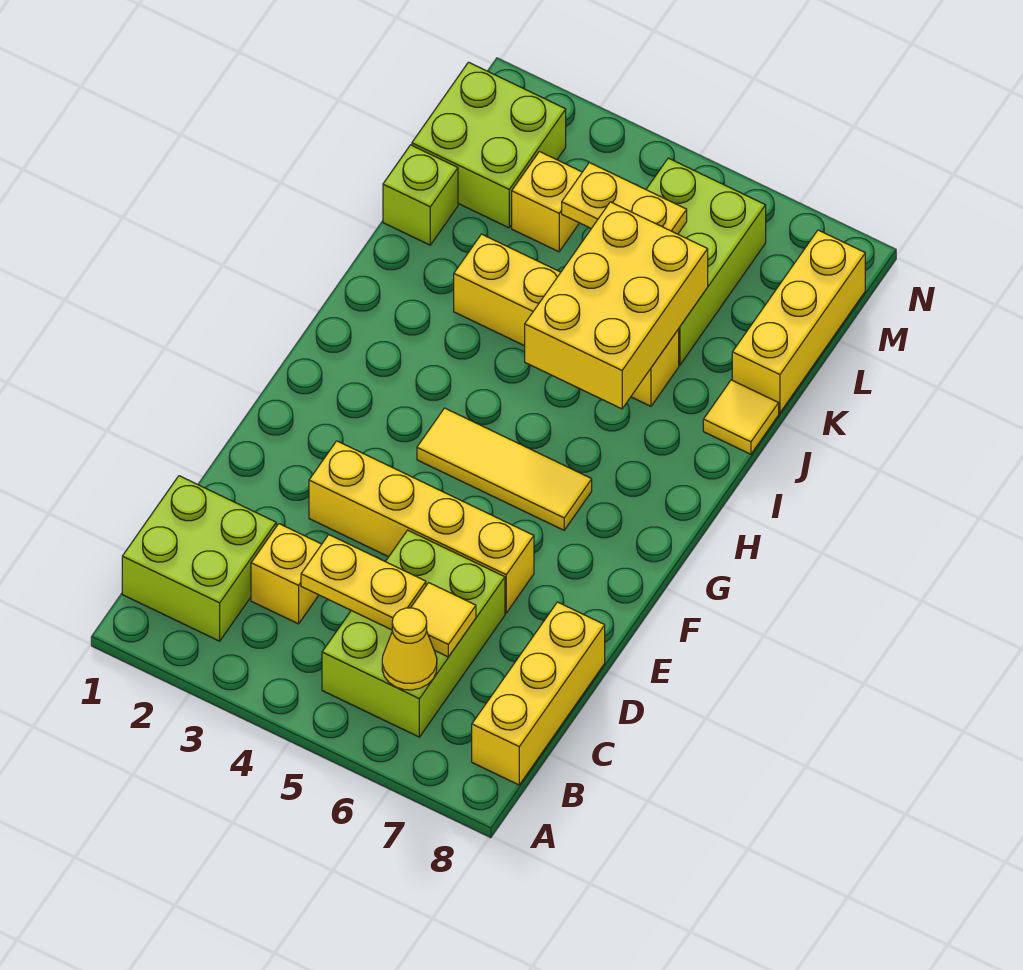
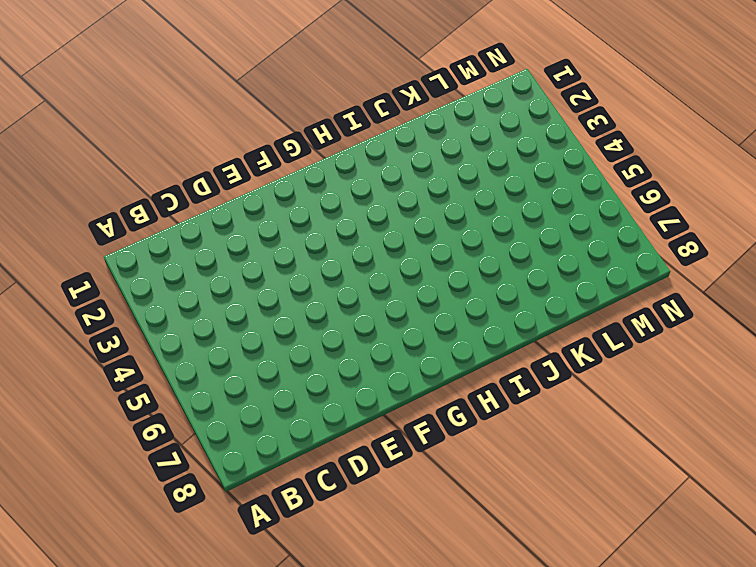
none -> lime 2x2 brick [122,476,276,641]
none -> lime 2x3 brick [322,530,505,737]
none -> yellow 1x3 brick [472,602,605,785]

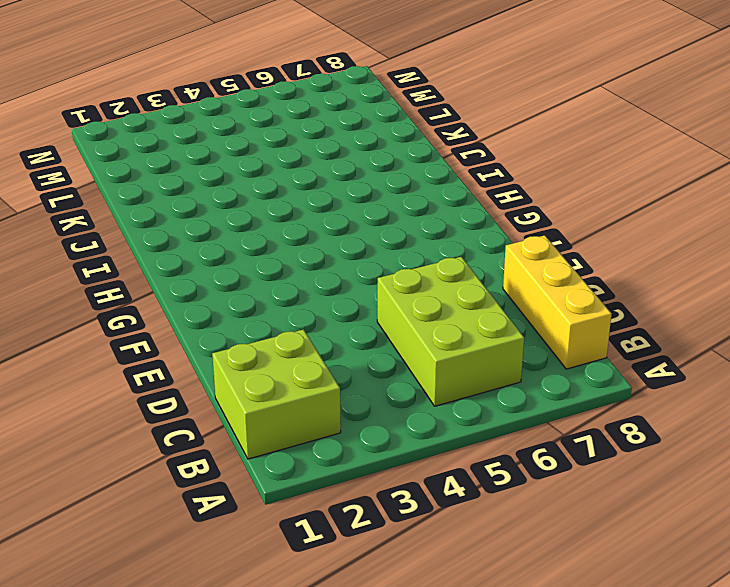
none -> yellow 1x1 brick [251,524,322,624]
none -> yellow 1x4 brick [309,441,534,613]
none -> yellow 1x3 tile [417,408,592,530]

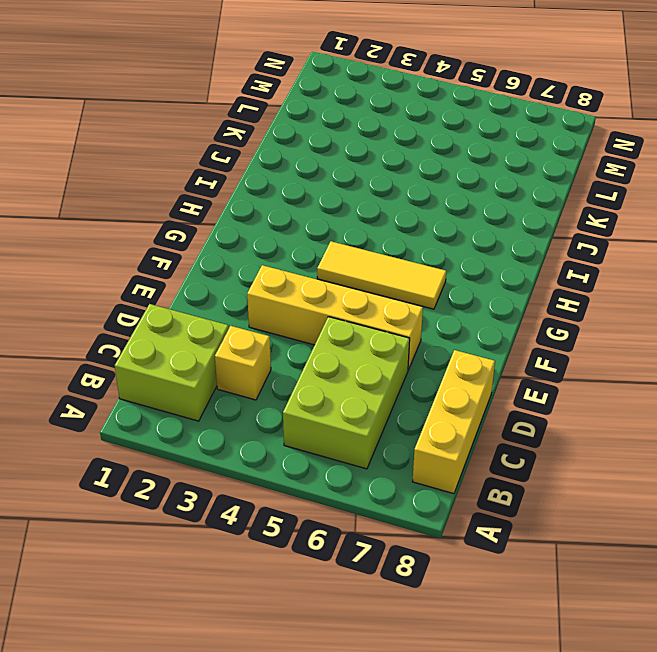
none -> yellow 1x4 brick [454,234,679,406]
none -> yellow 1x1 tile [703,380,779,454]
none -> lime 1x1 brick [383,145,458,245]

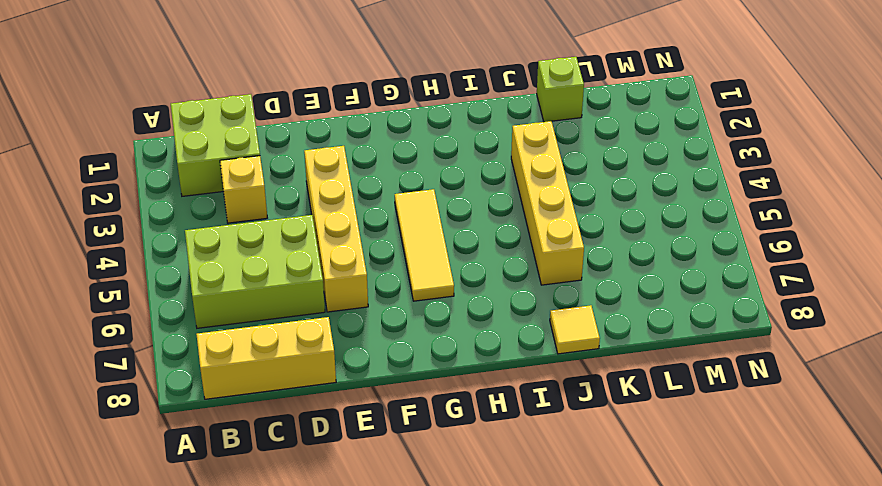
none -> lime 2x3 brick [646,158,766,365]
none -> yellow 1x3 brick [732,230,865,413]
none -> lime 2x2 brick [412,62,566,228]

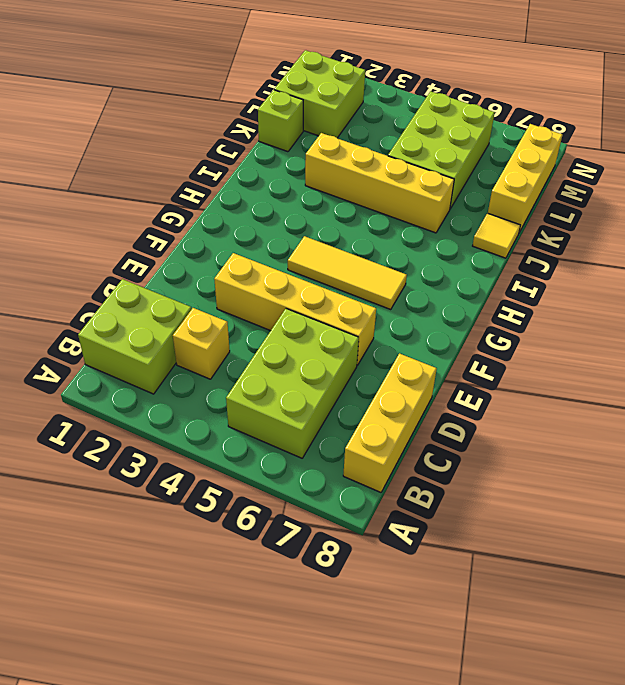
none -> yellow 1x1 brick [512,152,582,252]
none -> yellow 1x1 cone [382,608,437,690]
none -> yellow 1x2 plate [301,535,426,630]

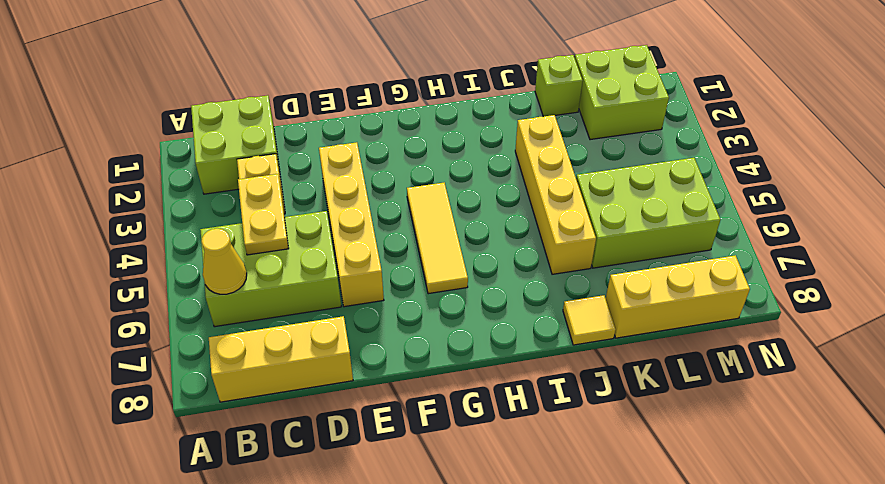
none -> yellow 1x1 brick [512,152,582,252]
none -> yellow 1x1 tile [411,583,476,657]
none -> yellow 2x3 brick [525,202,708,409]

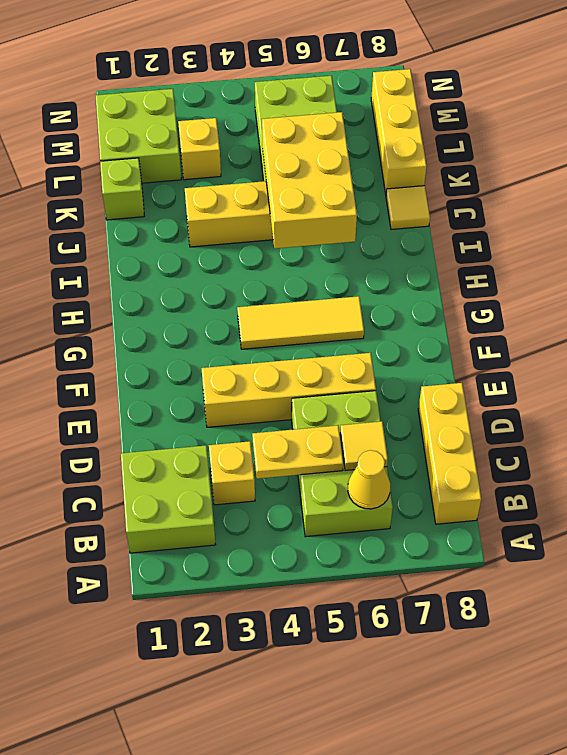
none -> yellow 1x2 plate [562,163,687,234]

